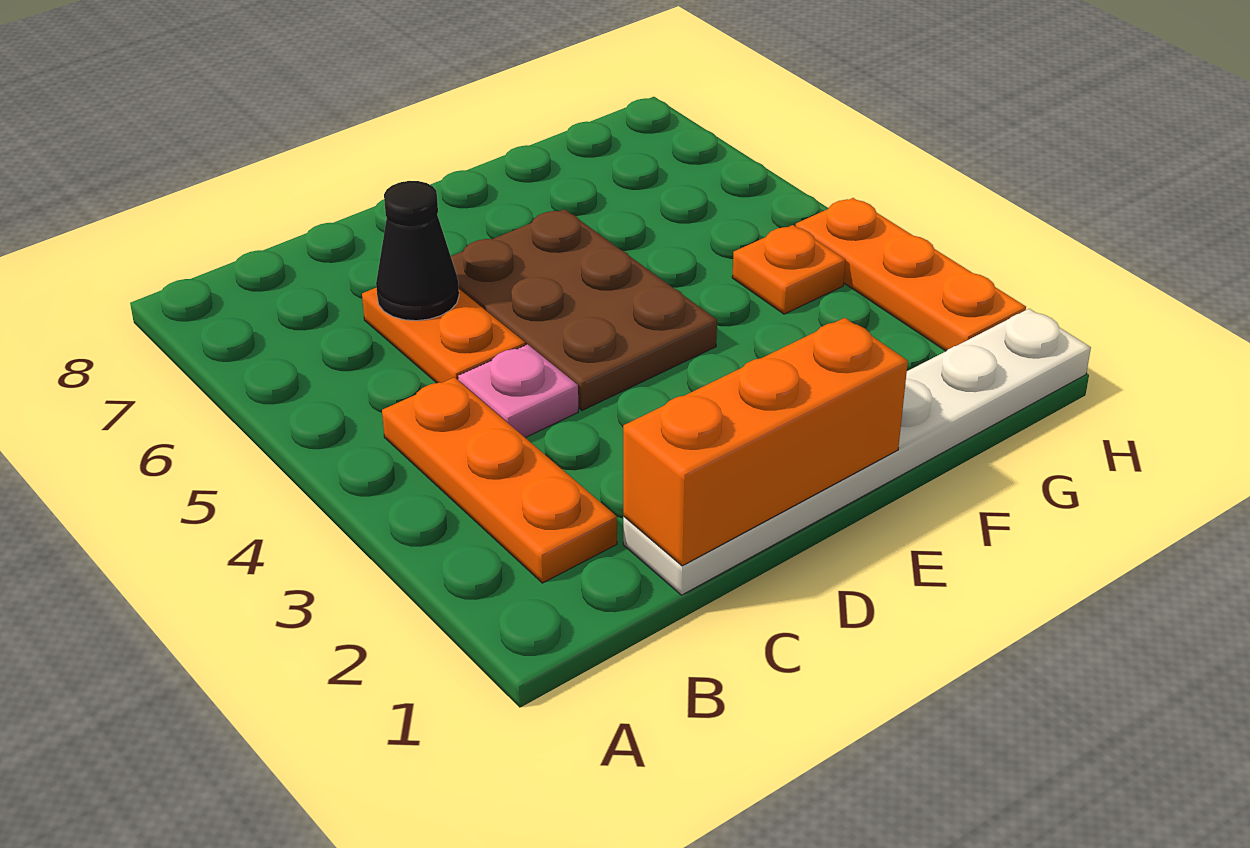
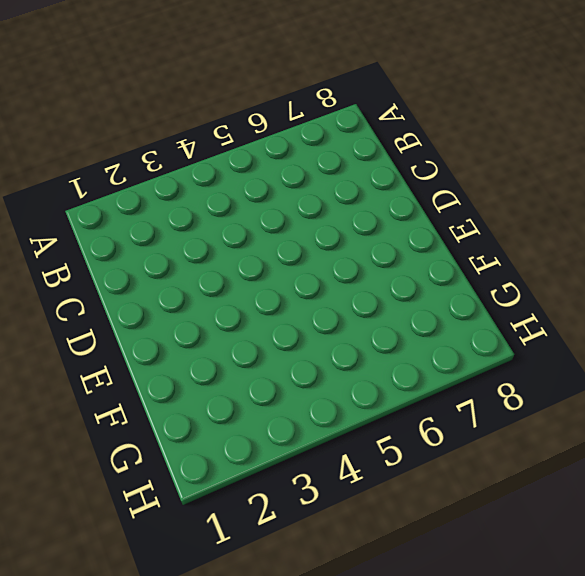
none -> orange 1x3 plate [382,377,617,583]
none -> white 1x6 plate [623,309,1091,595]

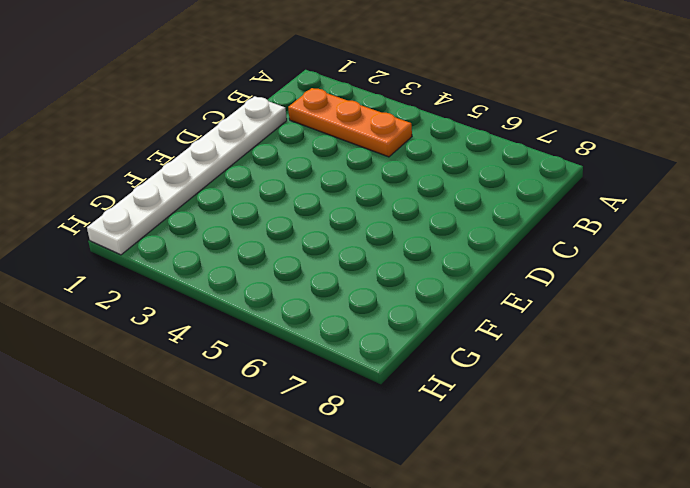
none -> pink 1x1 plate [458,344,578,438]
none -> orange 1x2 plate [362,288,525,383]

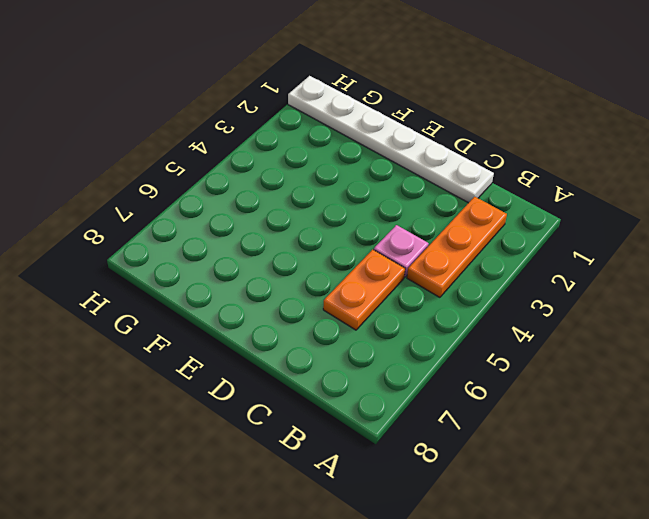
none -> brown 2x3 plate [451,209,717,410]
none -> orange 1x1 plate [732,225,846,314]

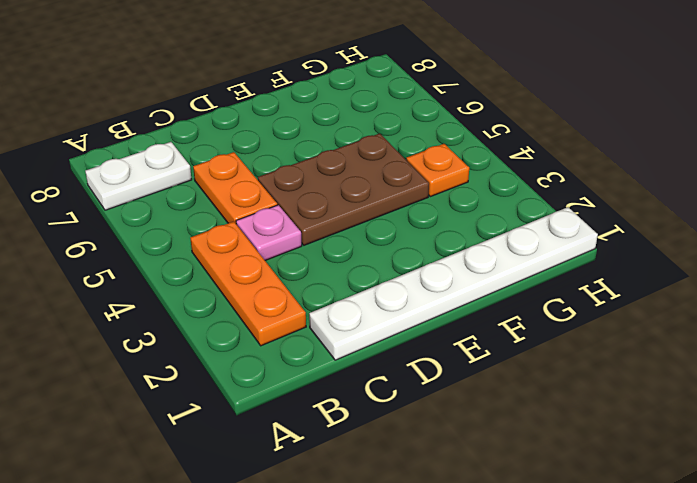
white 1x2 plate [85,142,192,210] -> none
brown 2x3 plate [258,133,429,245] -> brown 2x3 plate turned to [451,209,717,410]
none -> orange 1x3 plate [796,198,1026,351]
none -> orange 1x3 brick [623,318,908,566]

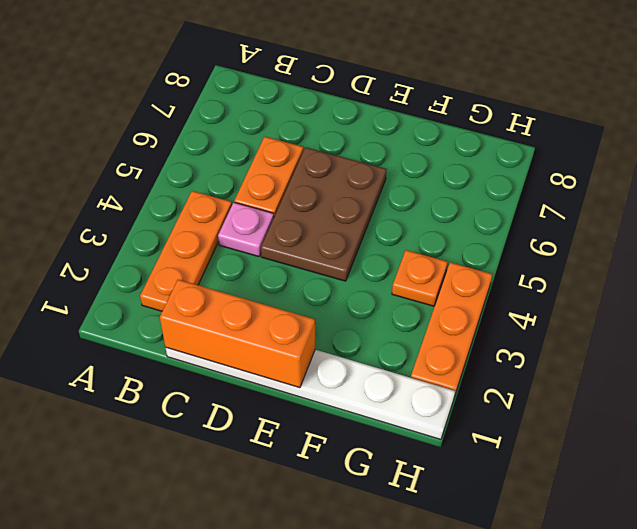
none -> black 1x1 cone [376,181,459,321]

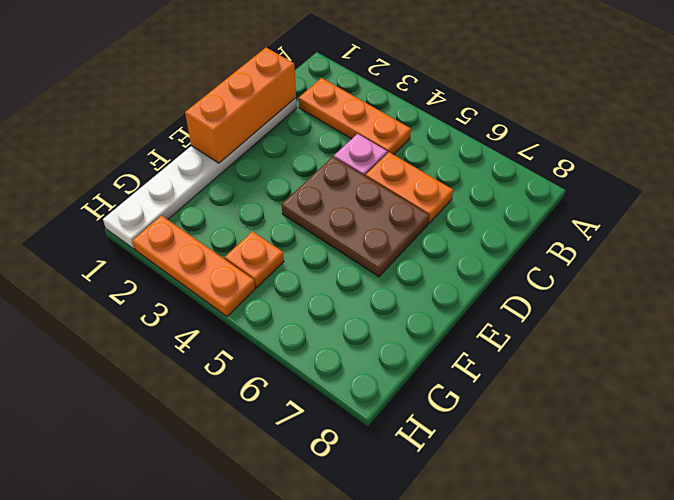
none -> black 1x1 cone [376,181,459,321]

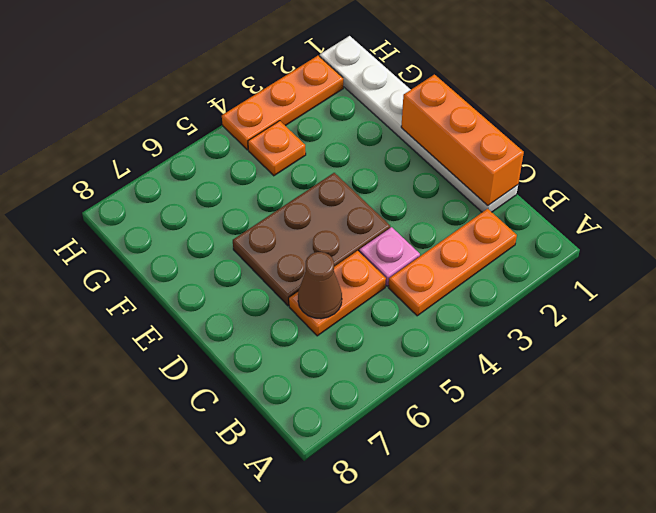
brown 1x1 cone [298,252,342,319] -> black 1x1 cone [376,181,459,321]

